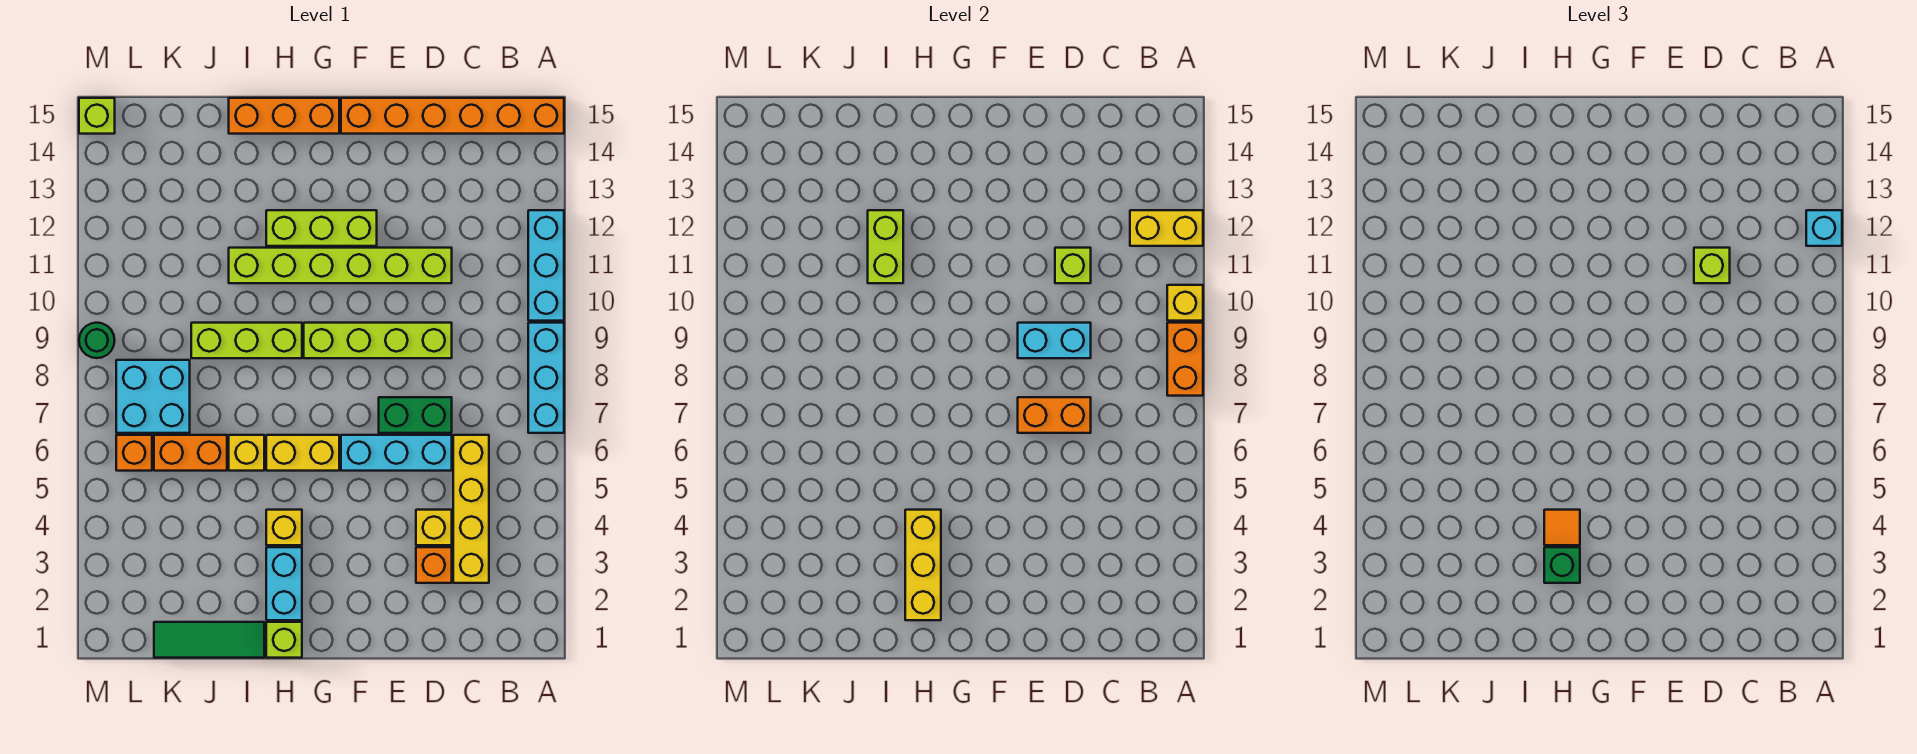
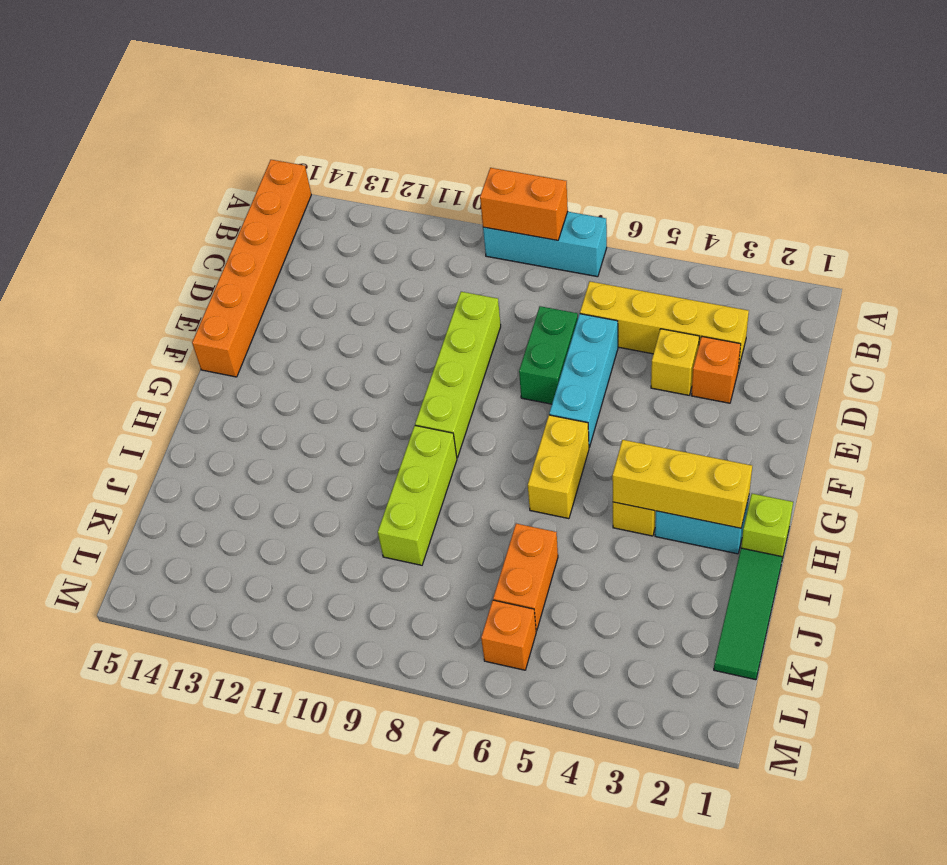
none -> cyan 1x3 brick [528,210,564,321]
none -> lime 1x6 brick [229,248,452,283]
none -> lime 1x3 brick [266,210,377,246]
none -> orange 1x3 brick [229,98,339,134]

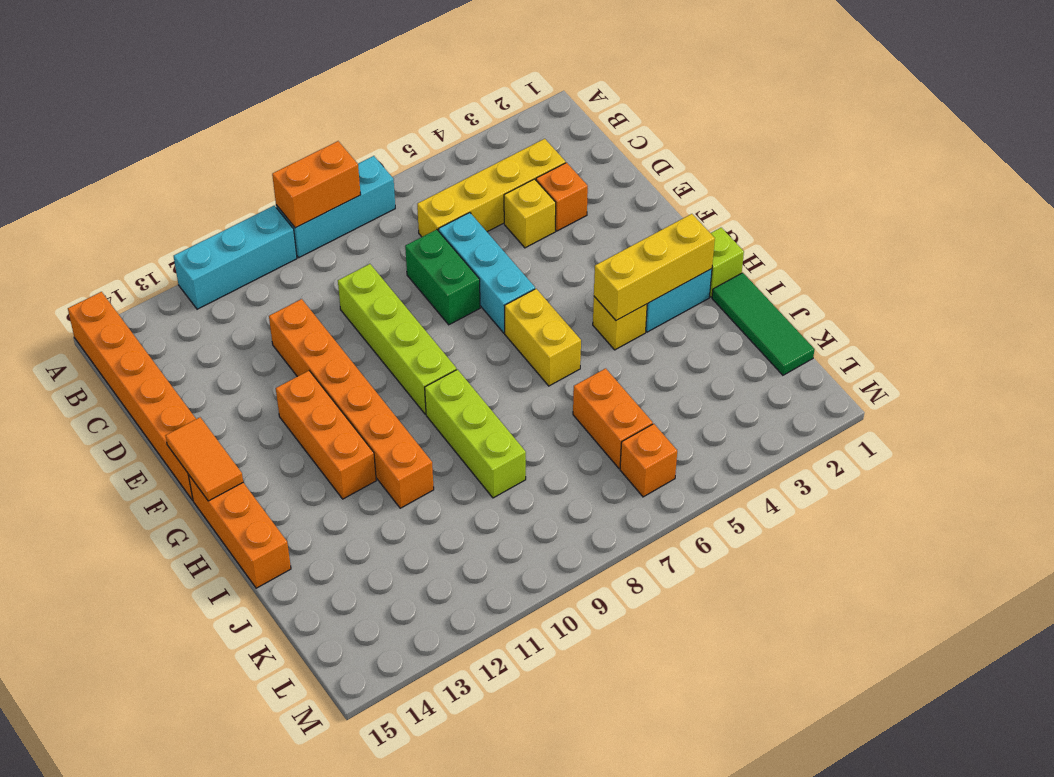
orange 1x6 brick [269,299,434,508] -> lime 1x6 brick [229,248,452,283]
orange 1x3 brick [276,371,376,499] -> lime 1x3 brick [266,210,377,246]
orange 1x2 tile [165,417,243,501] -> none
none -> yellow 1x1 brick [229,435,264,471]
none -> cyan 2x2 brick [116,360,190,433]
none -> green 1x1 round brick [79,323,115,358]
none -> lime 1x1 brick [79,98,115,134]

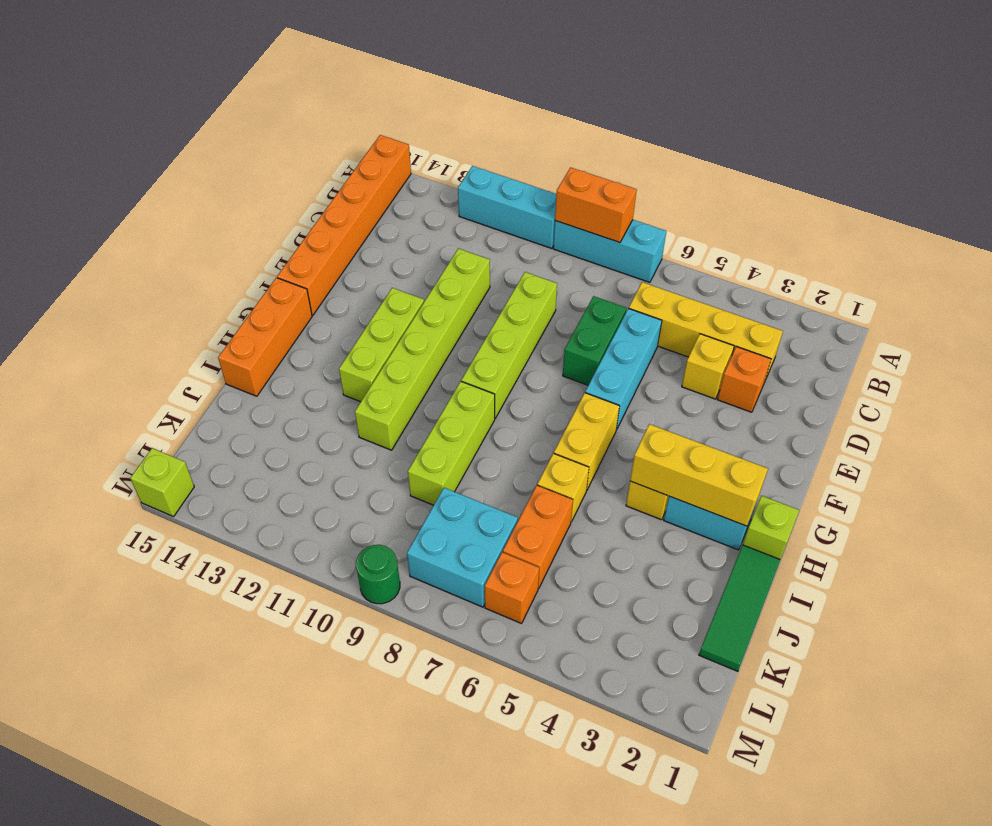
none -> yellow 1x1 brick [1167,285,1203,321]
none -> yellow 1x2 brick [1130,210,1203,246]
none -> orange 1x2 brick [1018,397,1091,433]
none -> cyan 1x2 brick [1018,323,1091,358]

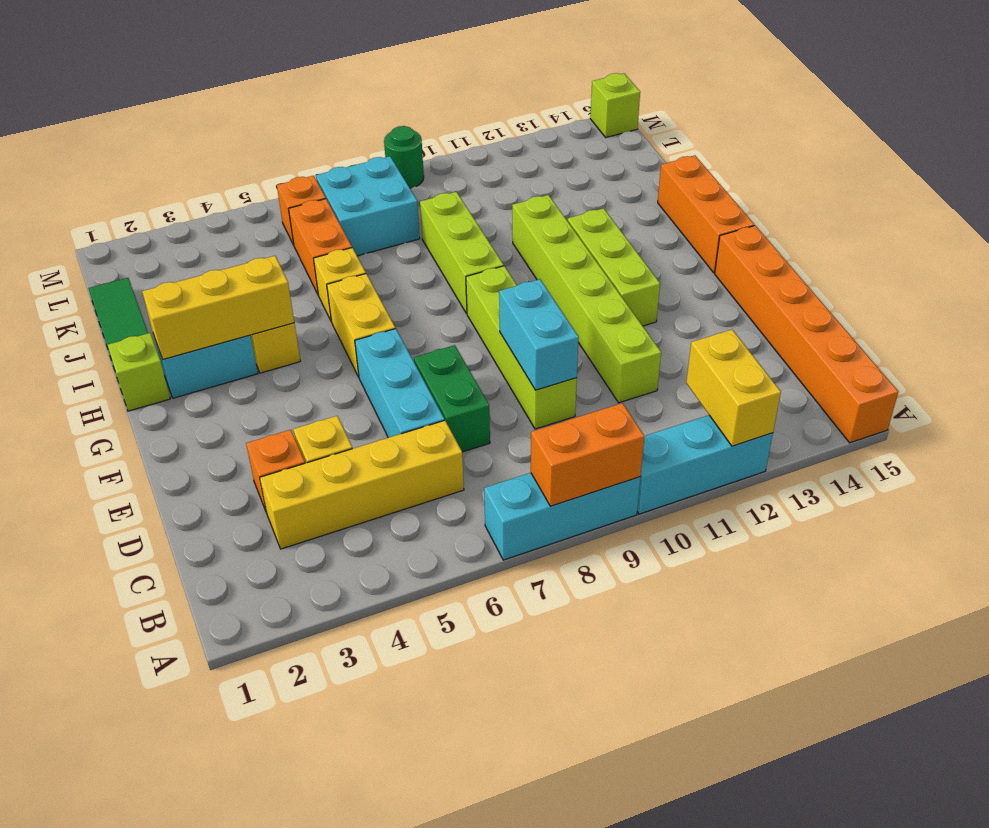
none -> yellow 1x1 brick [1167,285,1203,321]
none -> orange 1x2 brick [1018,397,1091,433]
none -> lime 1x1 brick [1055,248,1091,283]
none -> lime 1x2 brick [868,210,903,283]

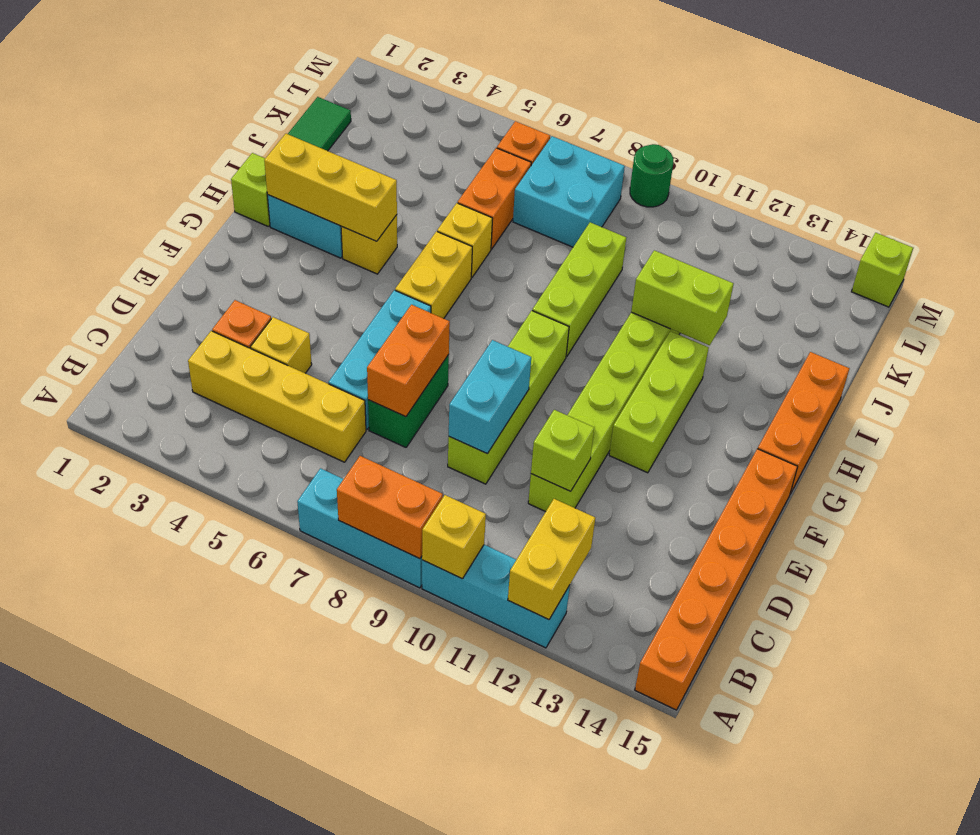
none -> cyan 1x1 brick [1806,210,1842,246]
none -> lime 1x1 brick [1694,248,1730,283]
none -> green 1x1 brick [1544,547,1580,583]
none -> orange 1x1 tile [1544,510,1580,545]

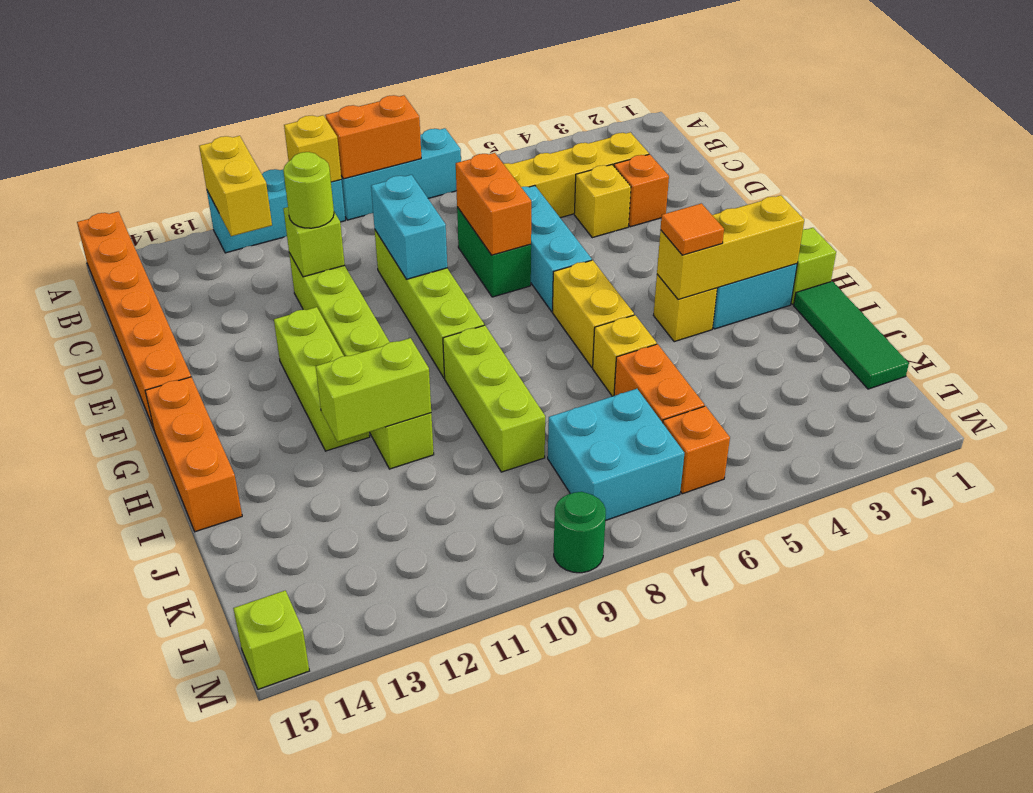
lime 1x1 round brick [283,152,334,228] -> lime 1x1 brick [1694,248,1730,283]
none -> cyan 1x1 brick [1806,210,1842,246]
none -> green 1x1 brick [1544,547,1580,583]

